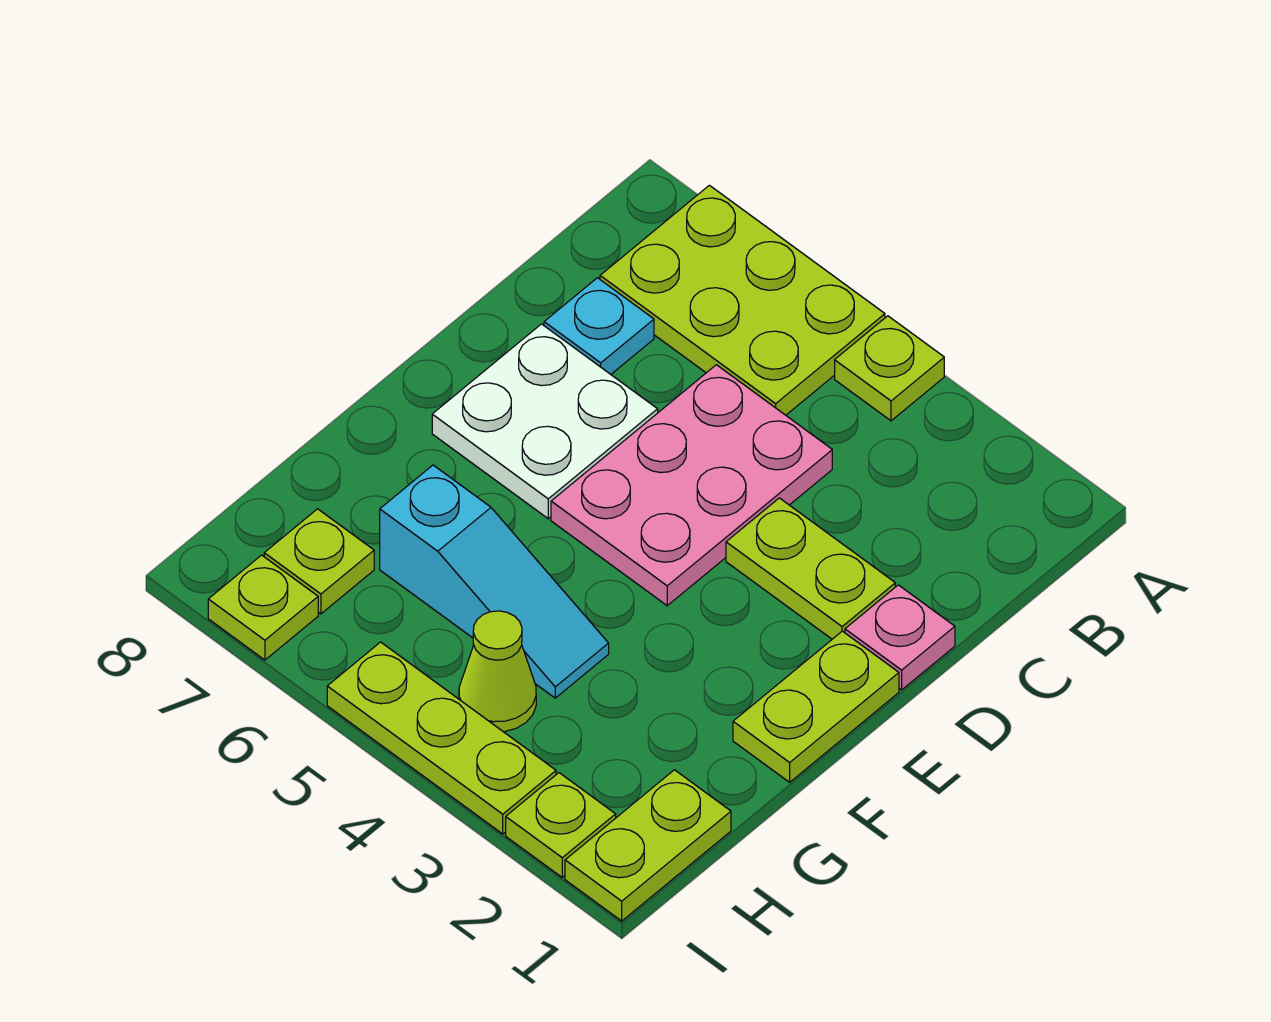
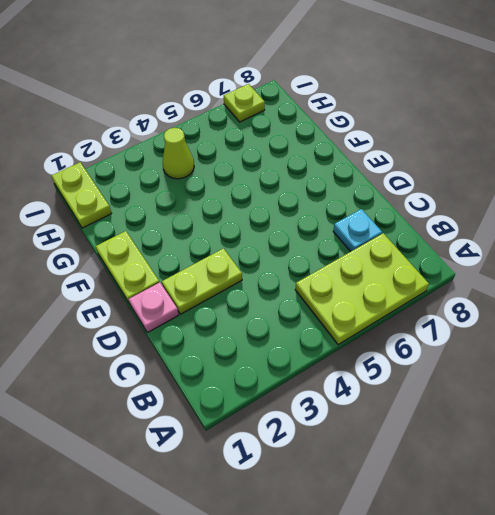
none -> lime 1x1 plate [835,316,944,421]
none -> pink 2x3 plate [551,365,832,606]
none -> white 2x2 plate [432,324,658,519]

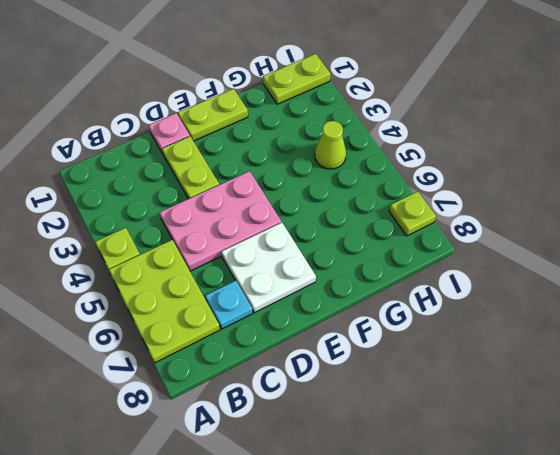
none -> cyan 1x3 slope [380,465,609,698]
none -> lime 1x1 plate [264,509,374,614]
none -> lime 1x1 plate [506,773,616,877]

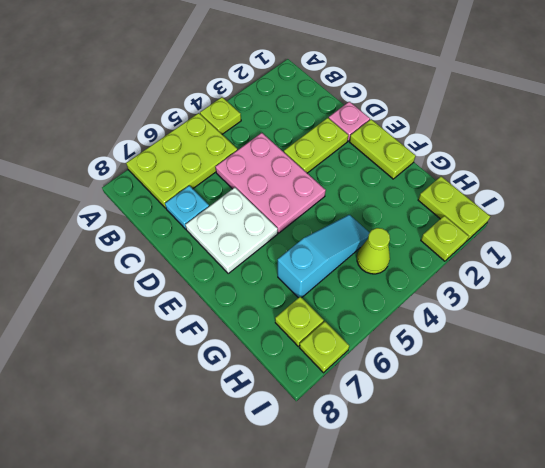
none -> lime 1x3 plate [327,642,556,834]

